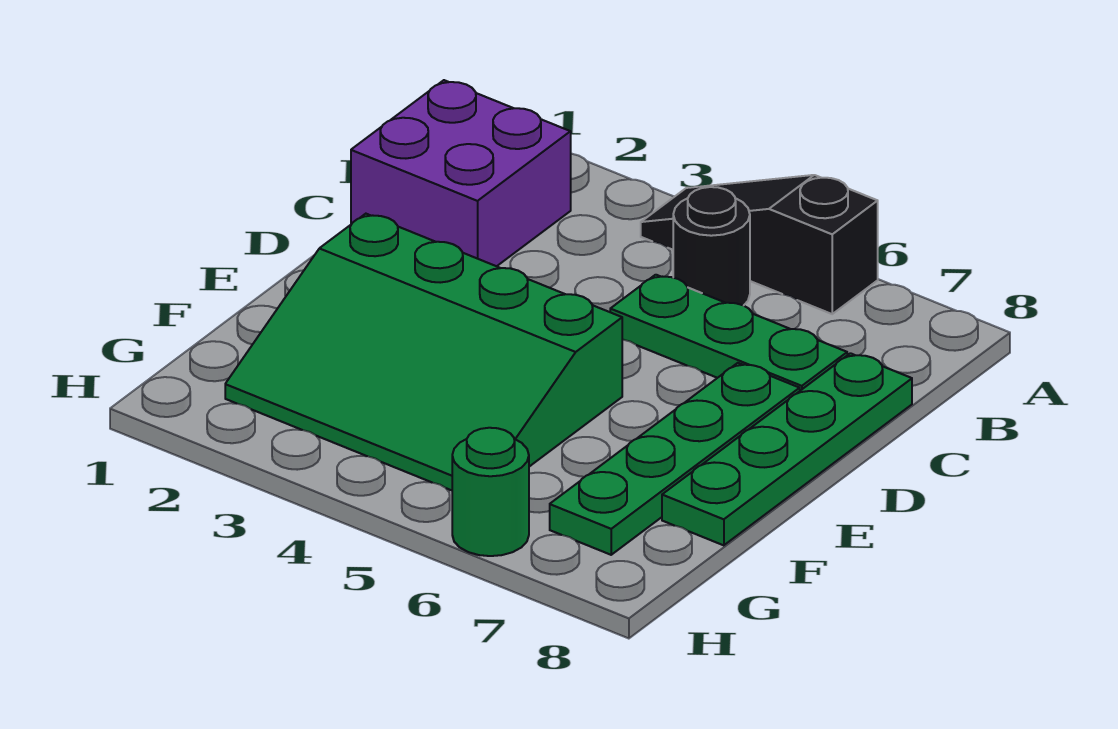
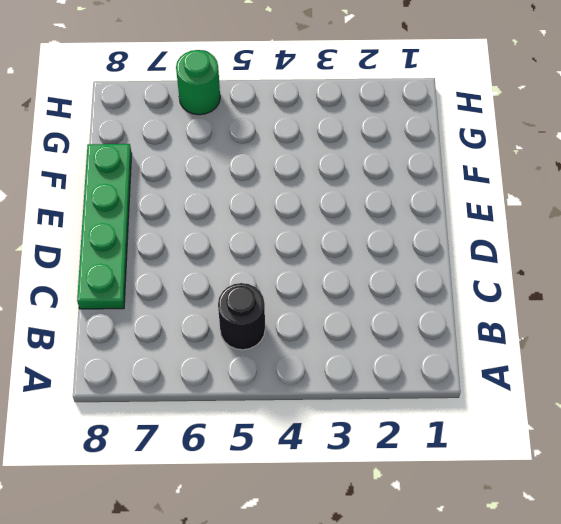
none -> black 1x3 slope [641,175,878,314]
none -> purple 2x2 brick [351,80,571,266]

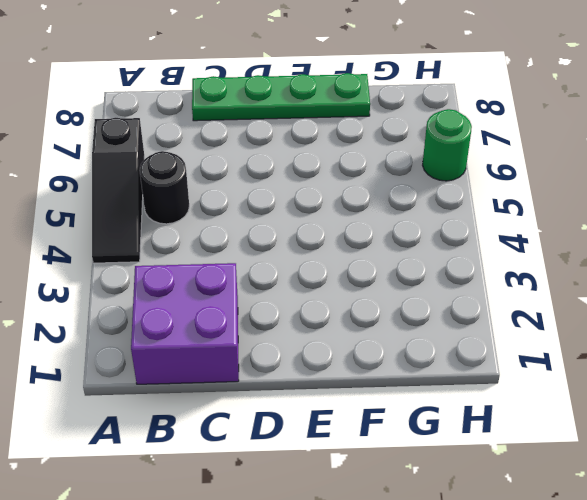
none -> green 1x3 plate [610,275,847,391]
none -> green 1x4 plate [550,363,800,555]

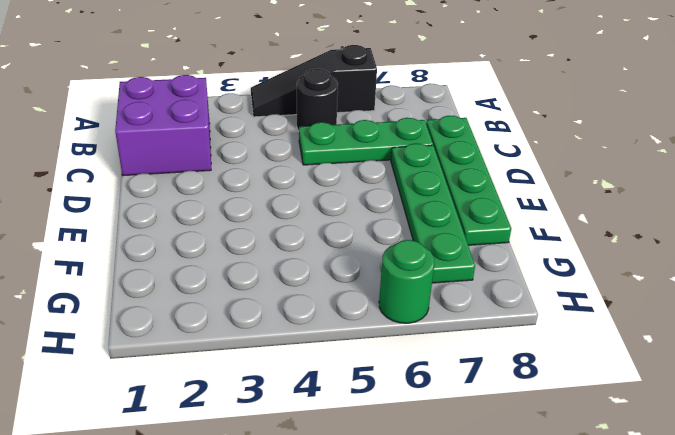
none -> green 3x4 slope [225,214,622,490]

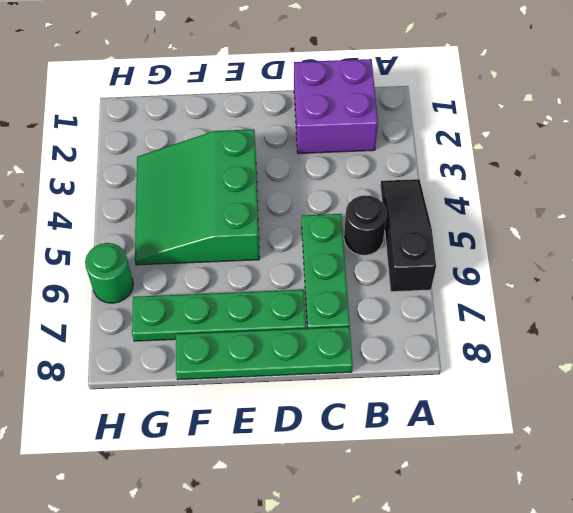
green 3x3 slope [135,129,260,265] -> green 3x4 slope [225,214,622,490]

